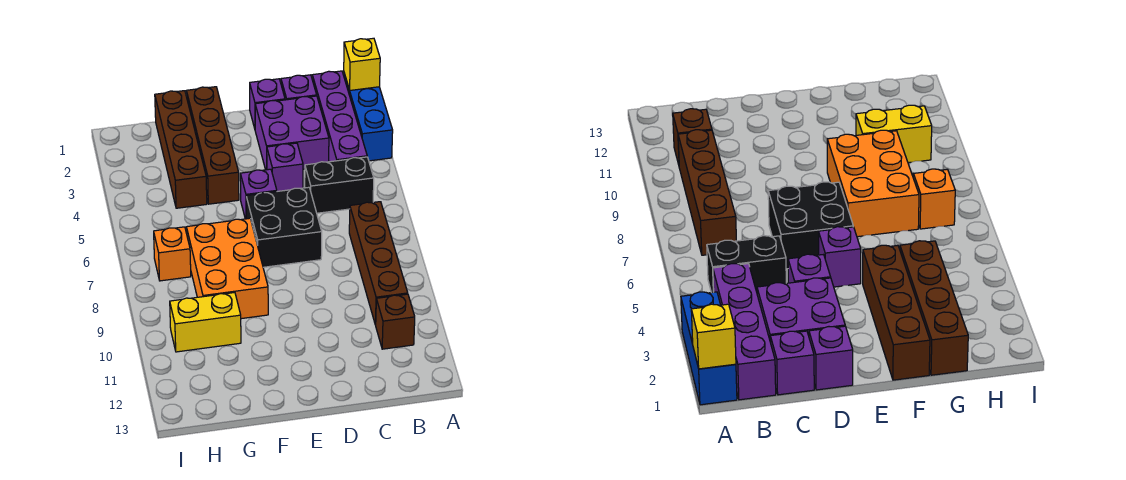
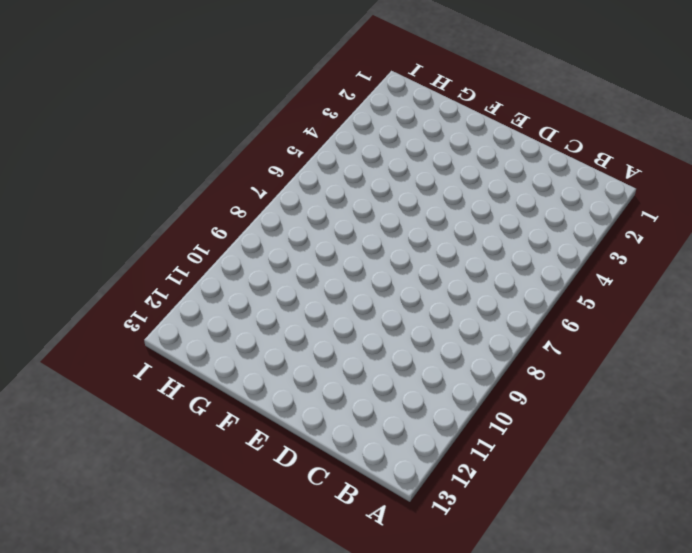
none -> blue 1x3 brick [344,73,393,161]
none -> purple 1x4 brick [312,71,367,162]
none -> black 1x2 brick [305,157,374,213]

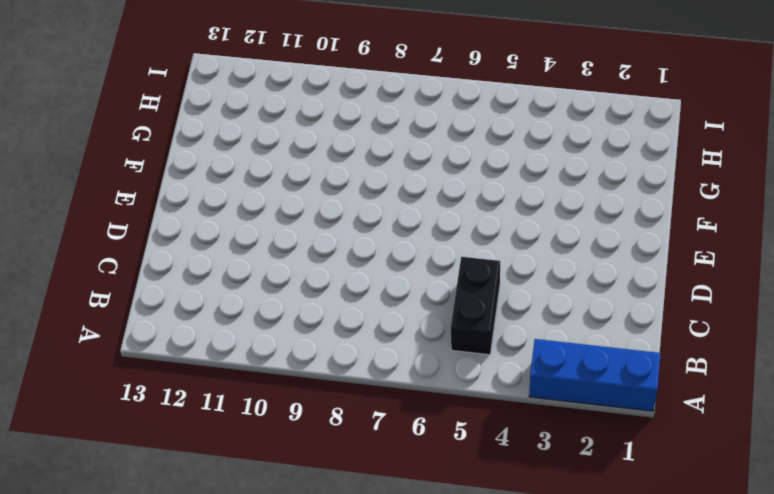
none -> purple 1x4 brick [312,71,367,162]
none -> brown 1x4 brick [349,202,408,325]
none -> brown 1x1 brick [376,294,415,349]

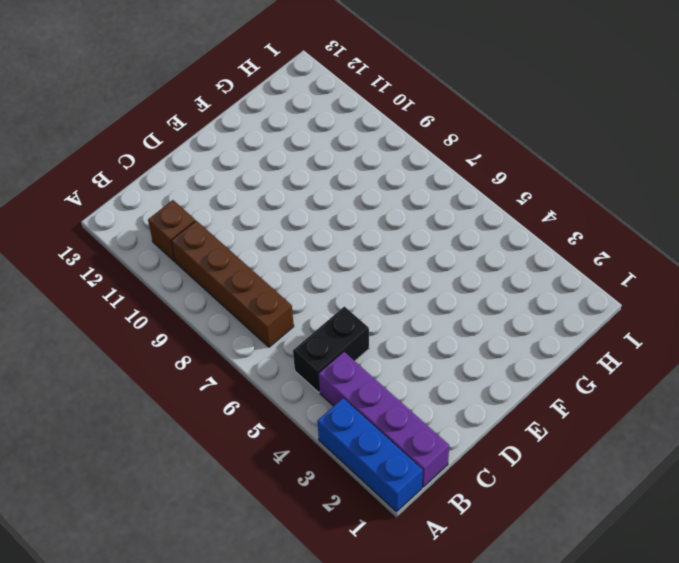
none -> purple 1x1 brick [281,75,317,100]
none -> purple 2x2 brick [255,96,329,170]
none -> purple 1x1 brick [250,79,285,128]

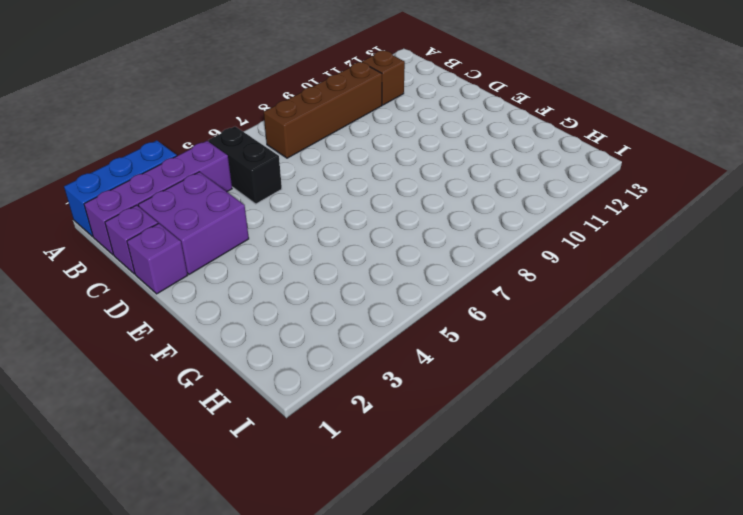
none -> purple 1x1 brick [267,143,303,191]
none -> black 2x2 brick [246,187,322,267]
none -> purple 1x1 brick [240,169,277,219]

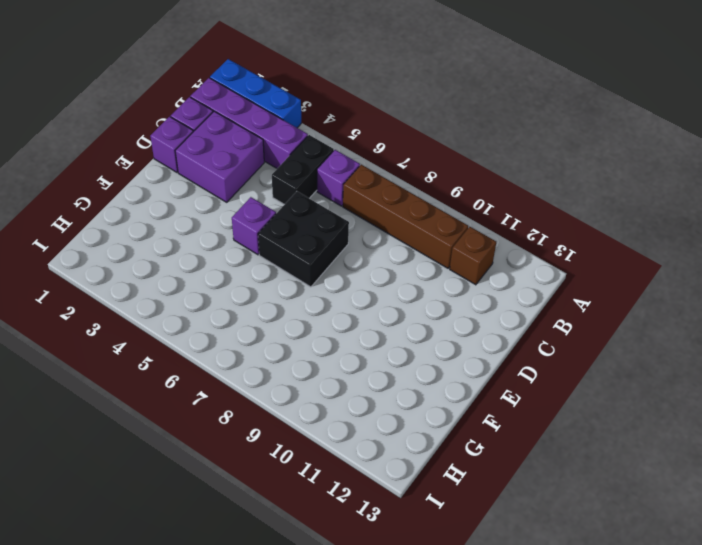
purple 1x1 brick [317,150,360,206] -> purple 1x1 brick moved to [267,143,303,191]
none -> brown 1x4 brick [186,87,239,204]
none -> orange 2x3 brick [186,218,268,319]
none -> brown 1x4 brick [155,91,207,208]

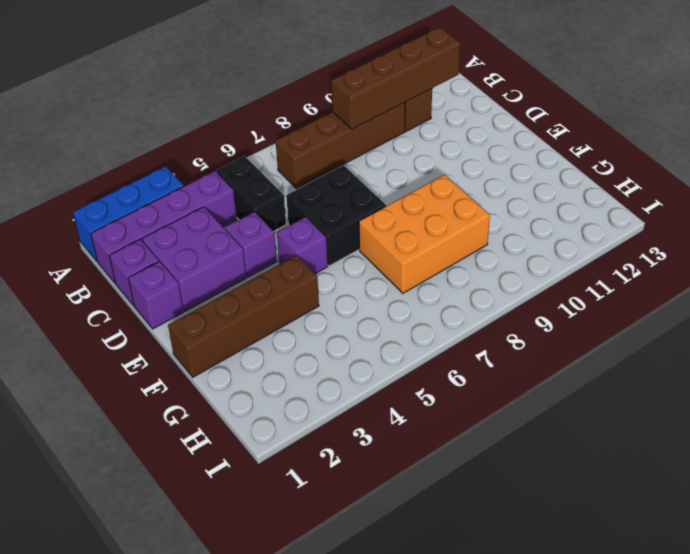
brown 1x4 brick [331,27,460,129] -> brown 1x4 brick moved to [155,91,207,208]
none -> yellow 1x2 brick [170,293,241,352]
none -> orange 1x1 brick [154,227,191,281]
none -> yellow 1x1 brick [344,38,380,90]

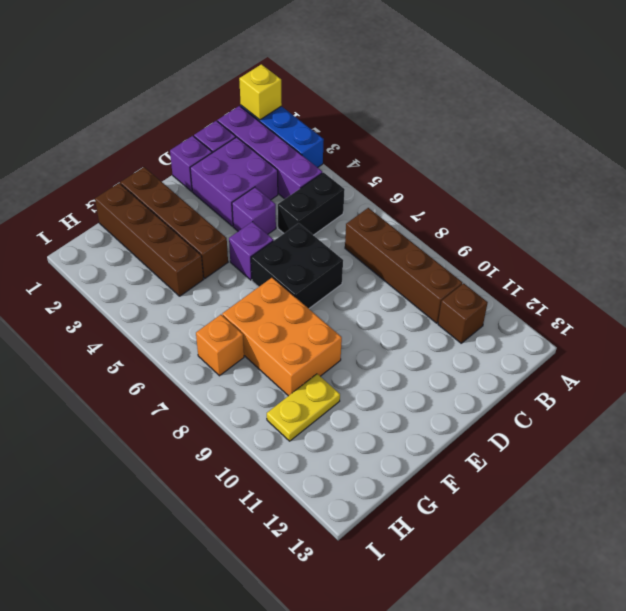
yellow 1x2 plate [267,374,340,441] -> yellow 1x2 brick [170,293,241,352]

